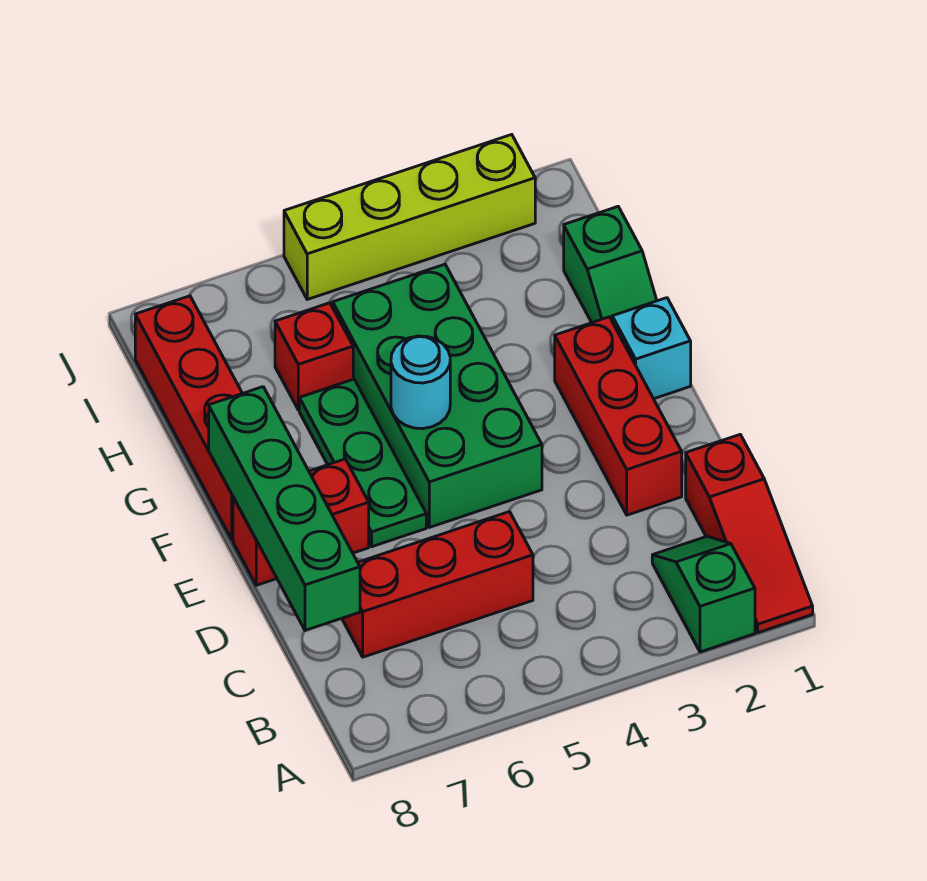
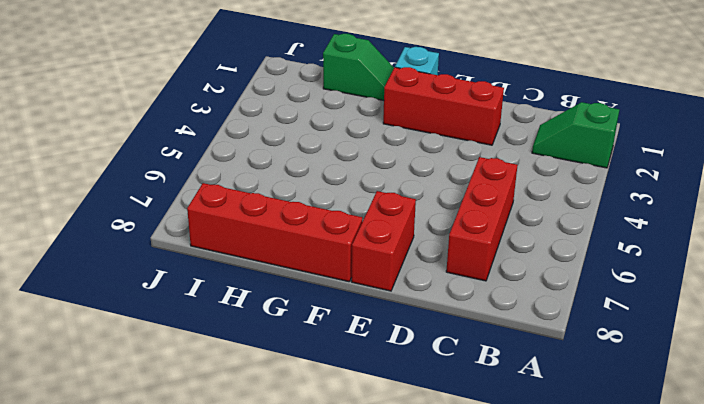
none -> red 1x3 slope [686,435,813,633]
none -> green 2x4 brick [333,264,542,527]
none -> green 1x3 plate [299,379,426,547]

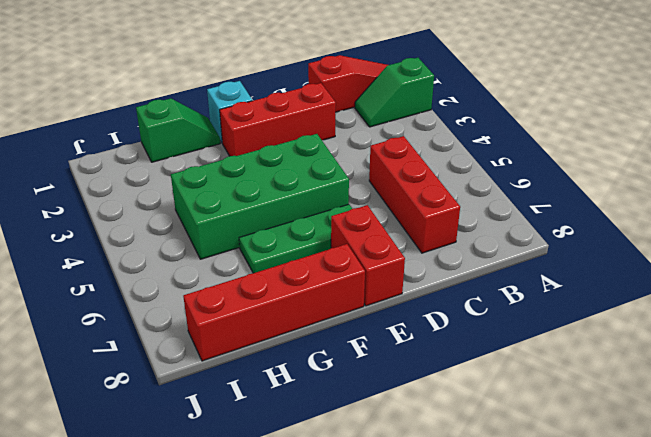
none -> red 1x1 brick [275,303,353,410]
none -> lime 1x4 brick [284,135,535,299]
none -> green 1x4 brick [209,387,360,631]

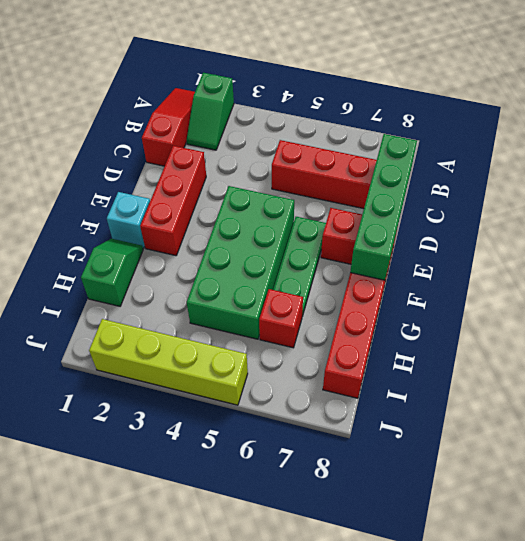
none -> cyan 1x1 round brick [391,336,450,429]

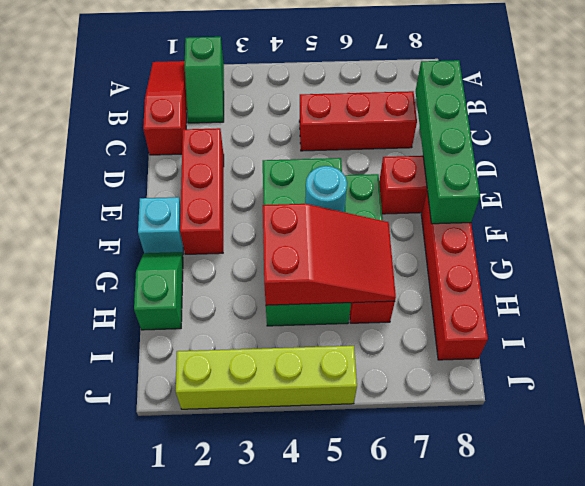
red 2x3 slope [263,204,396,305] -> none

